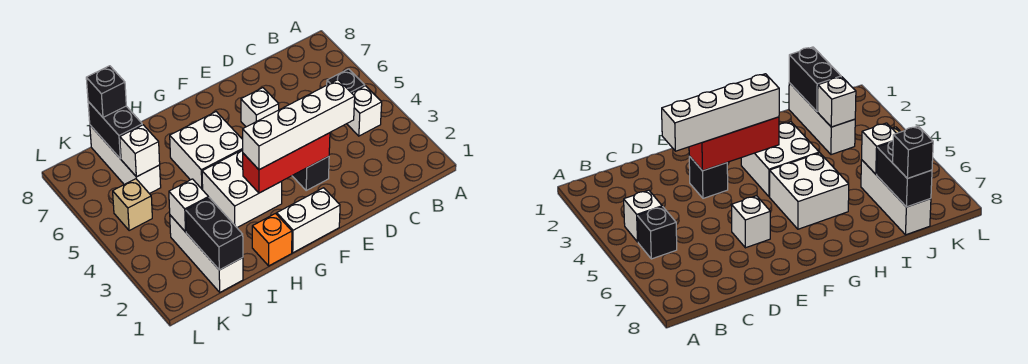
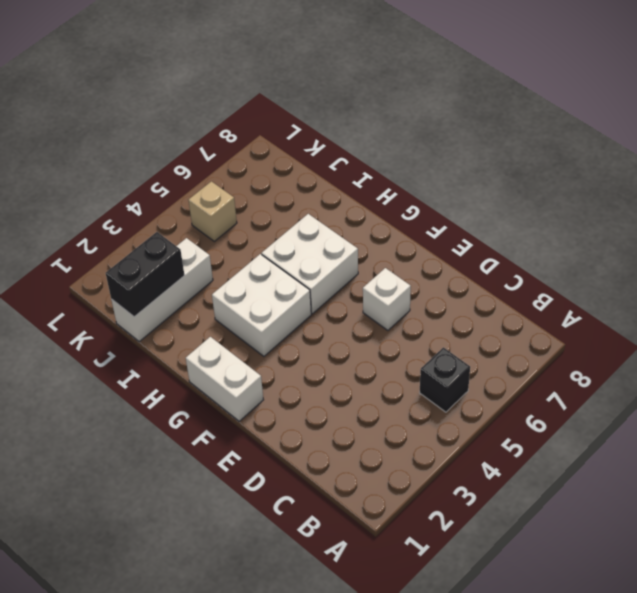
none -> white 1x1 brick [347,86,382,136]
none -> black 1x1 brick [292,156,329,190]
none -> orange 1x1 brick [252,214,292,266]

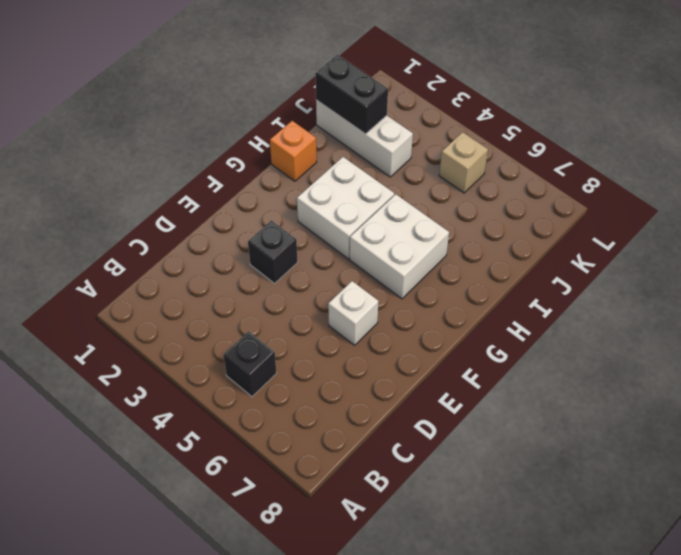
none -> white 1x1 brick [347,86,382,136]
none -> white 1x2 brick [277,188,340,253]
none -> white 1x3 brick [90,125,161,194]

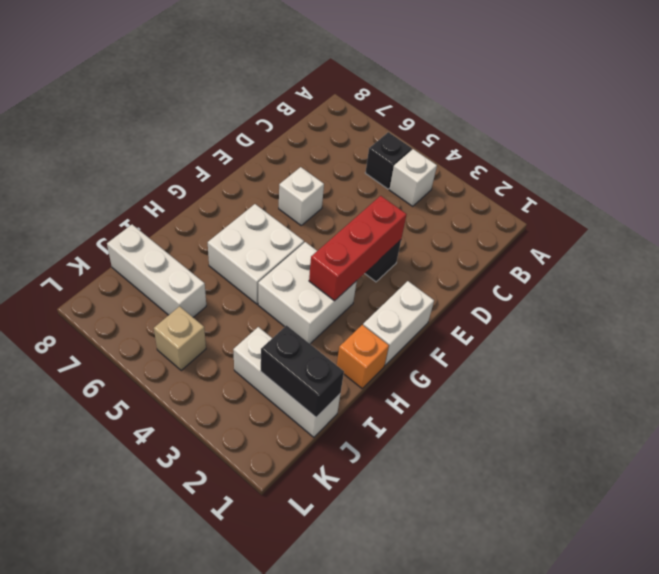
none -> white 1x1 brick [169,179,209,232]
none -> white 1x1 brick [120,125,160,177]
none -> black 1x2 brick [88,102,142,159]

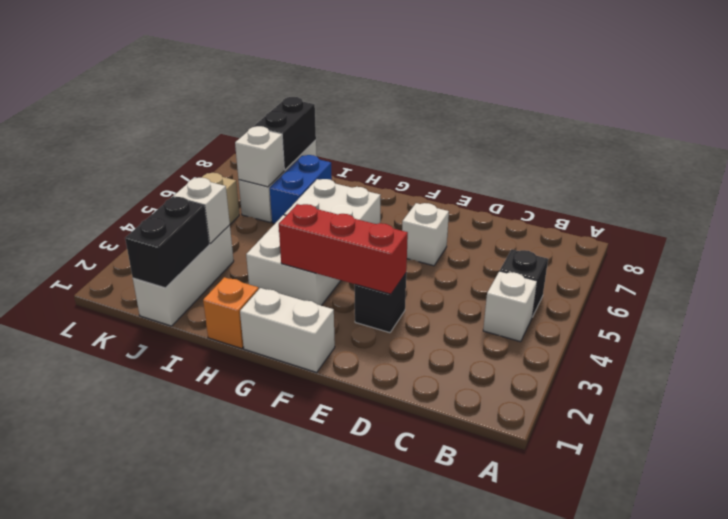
blue 1x2 brick [270,155,332,224] -> none
none -> white 1x4 brick [243,80,355,170]
none -> black 1x1 brick [86,66,126,117]

